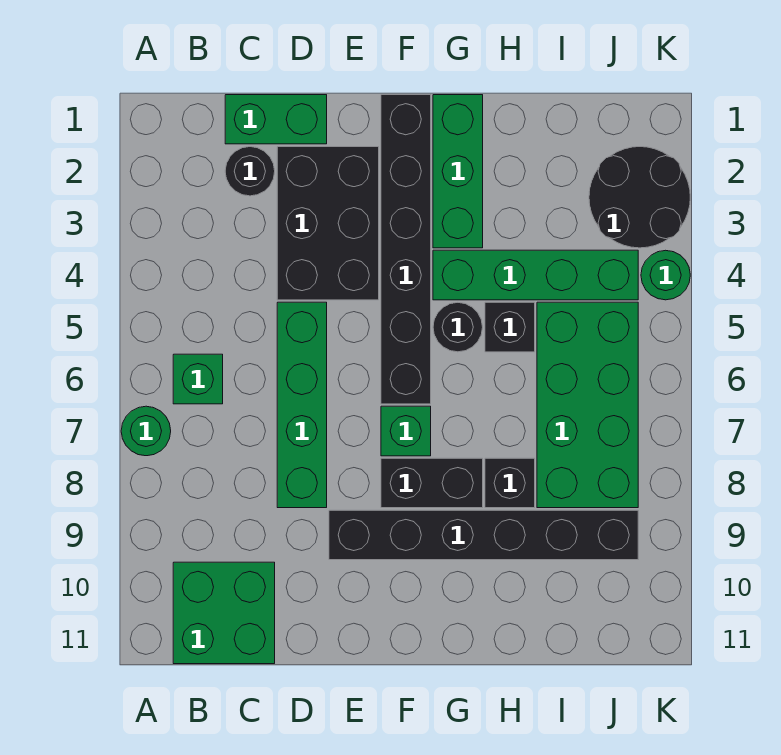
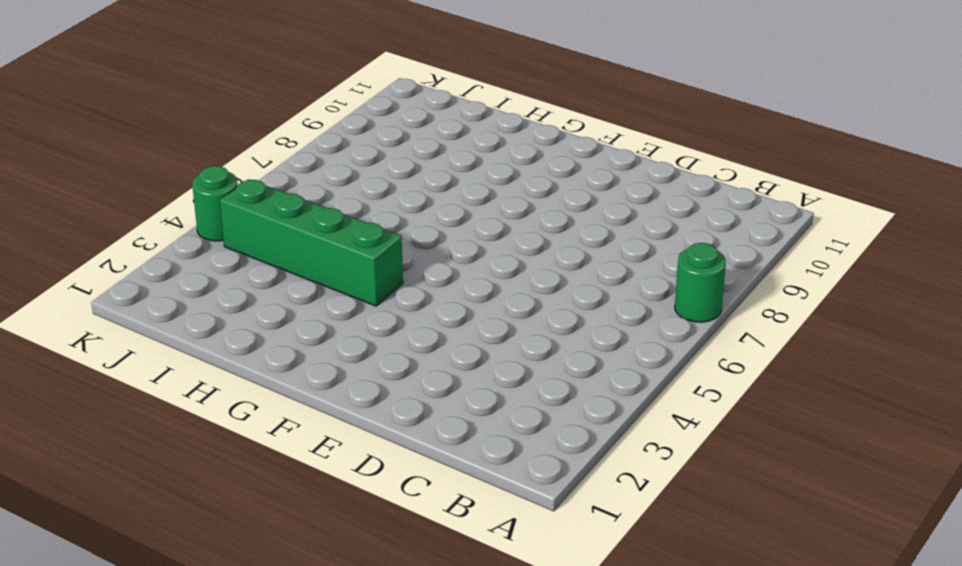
none -> green 1x1 brick [173,354,223,404]
none -> green 2x2 brick [173,562,275,664]
none -> green 1x2 brick [225,95,327,144]

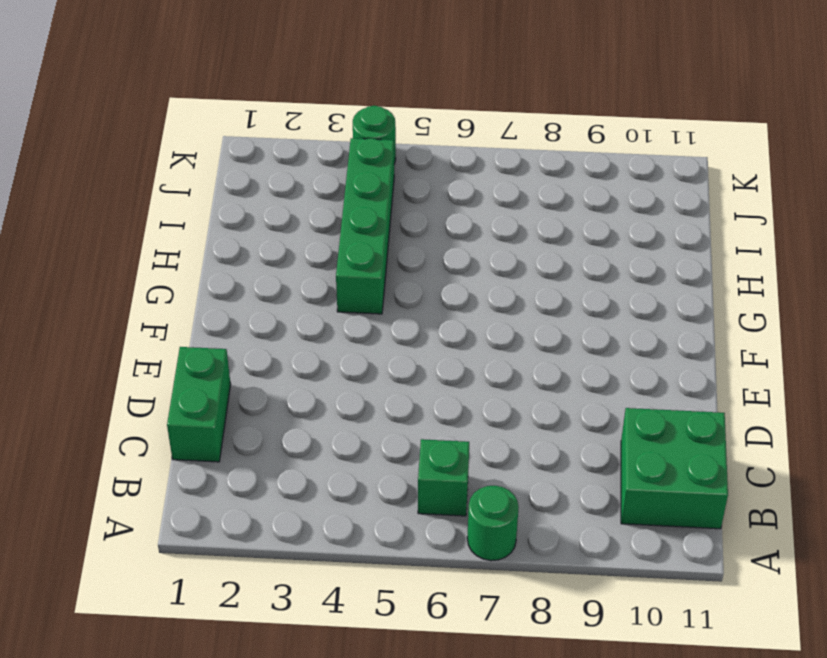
none -> black 1x1 round brick [225,147,275,196]
none -> black 2x3 brick [277,147,379,300]
none -> green 1x4 brick [277,302,327,508]

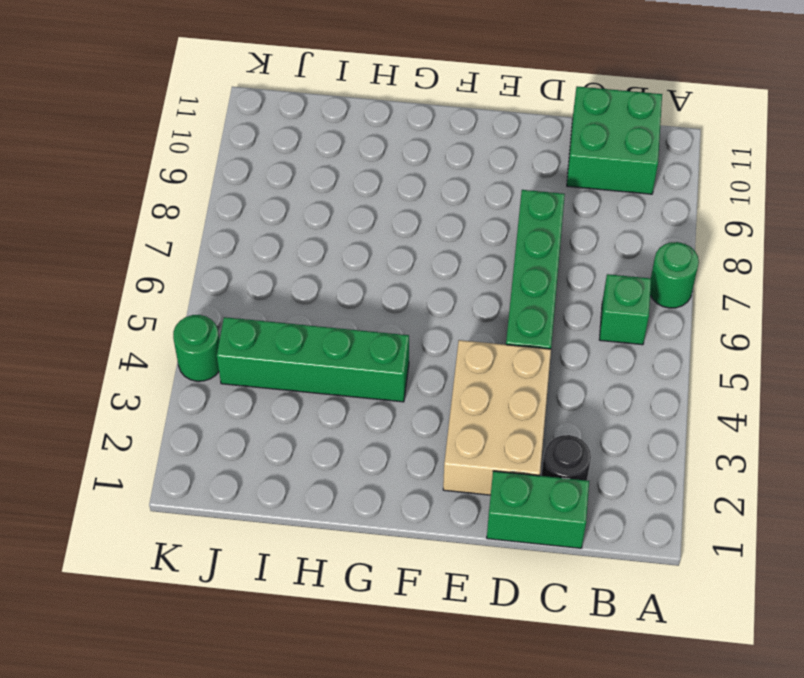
tan 2x3 brick [443,340,551,495] -> black 2x3 brick [277,147,379,300]
none -> black 1x6 brick [329,510,638,560]
none -> black 1x6 brick [381,95,431,404]
none -> green 1x1 brick [381,406,431,456]

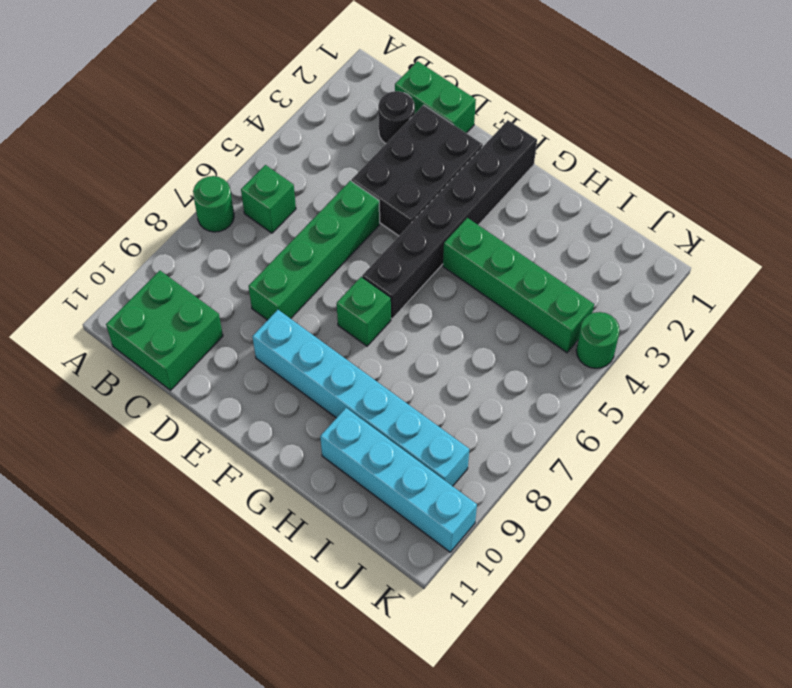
cyan 1x6 brick [252,310,469,486] -> black 1x6 brick [329,510,638,560]
cyan 1x4 brick [320,408,477,552] -> none
none -> black 1x2 brick [381,458,483,508]
none -> green 1x3 brick [433,95,483,248]
none -> black 1x1 round brick [433,302,483,352]

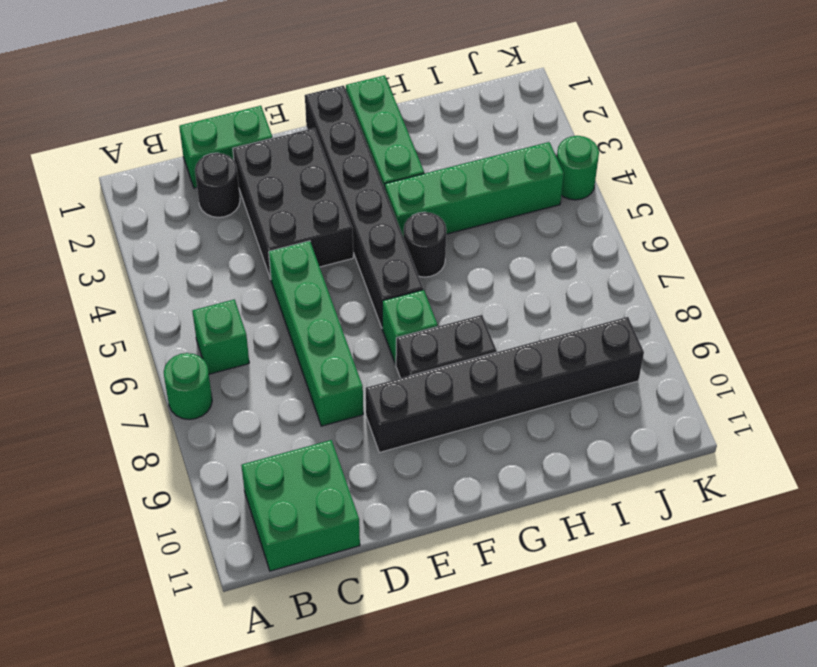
none -> black 1x1 brick [485,302,535,352]
none -> black 1x1 brick [485,458,535,508]
none -> green 2x4 brick [537,302,638,508]

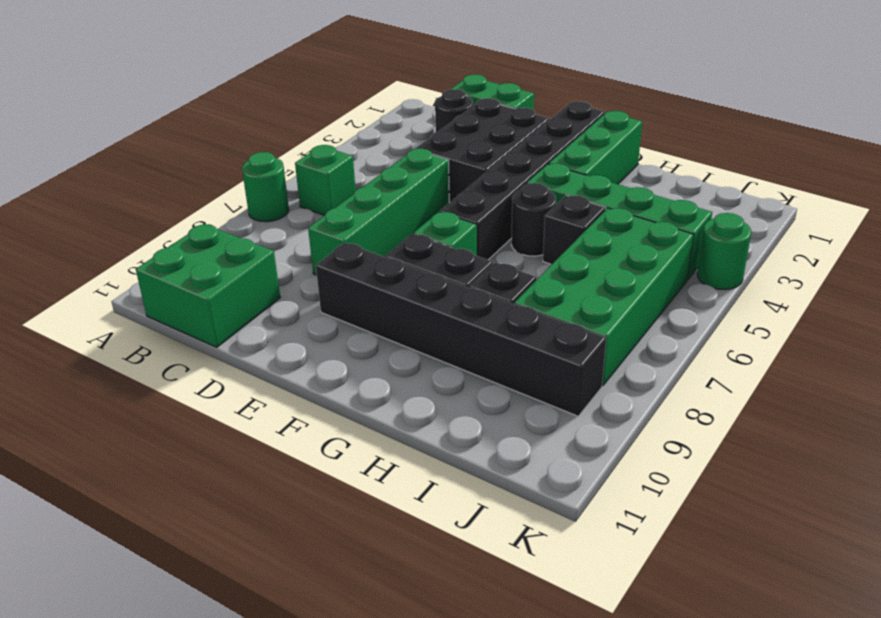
none -> black 2x2 round brick [589,147,690,248]

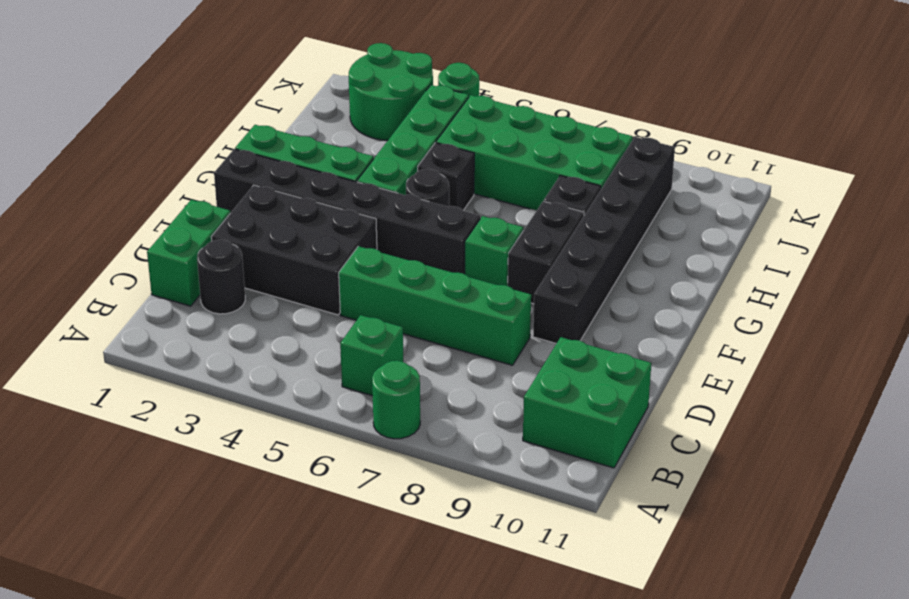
green 2x2 round brick [349,43,433,140] -> black 2x2 round brick [589,147,690,248]

